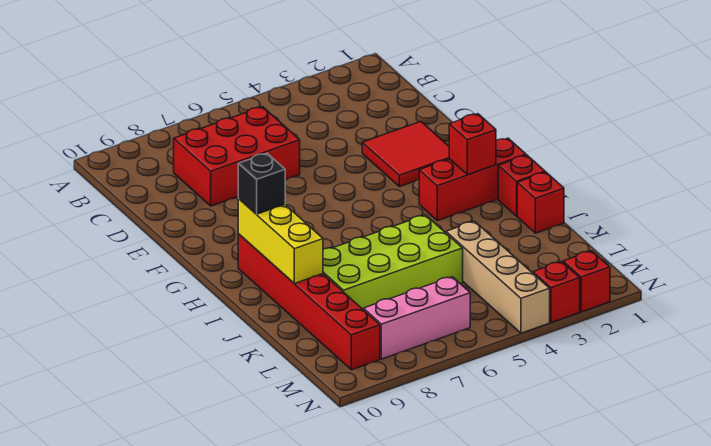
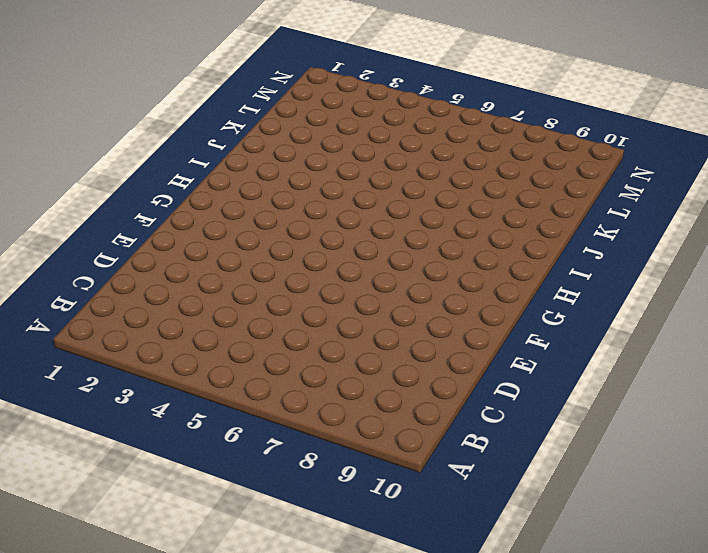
none -> red 2x3 brick [174,107,300,206]
none -> red 2x2 tile [362,122,449,187]
none -> red 1x3 brick [419,138,526,221]

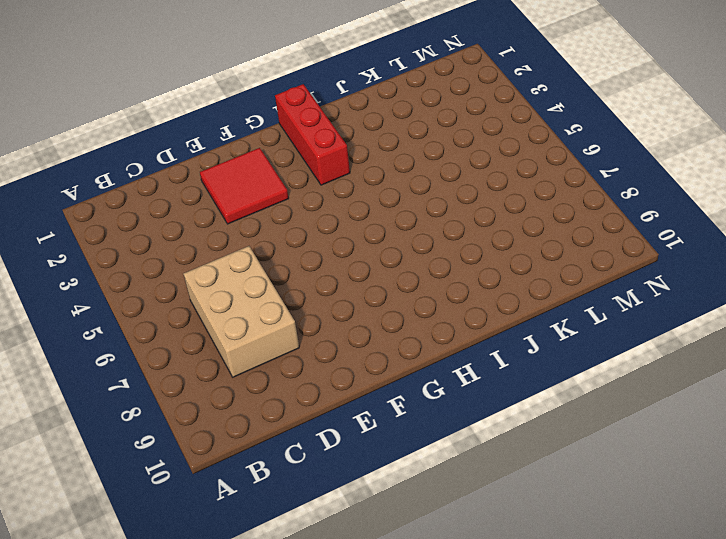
tan 2x3 brick [184,246,299,377] -> red 2x3 brick [174,107,300,206]
none -> red 1x6 brick [238,234,380,370]
none -> red 1x1 brick [498,155,545,216]
none -> red 1x1 brick [517,172,564,233]

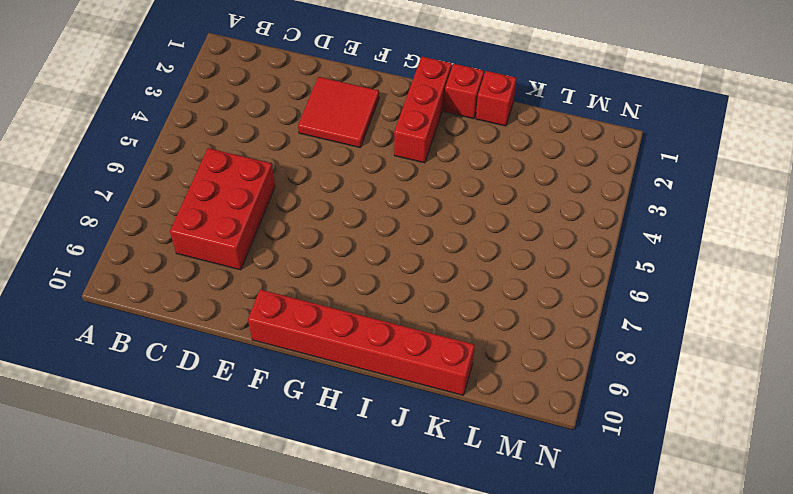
red 1x6 brick [248,290,475,395] -> red 1x6 brick moved to [238,234,380,370]
none -> lime 2x4 brick [323,215,463,309]
none -> tan 1x4 brick [446,221,550,333]
none -> pink 1x3 brick [363,277,470,359]

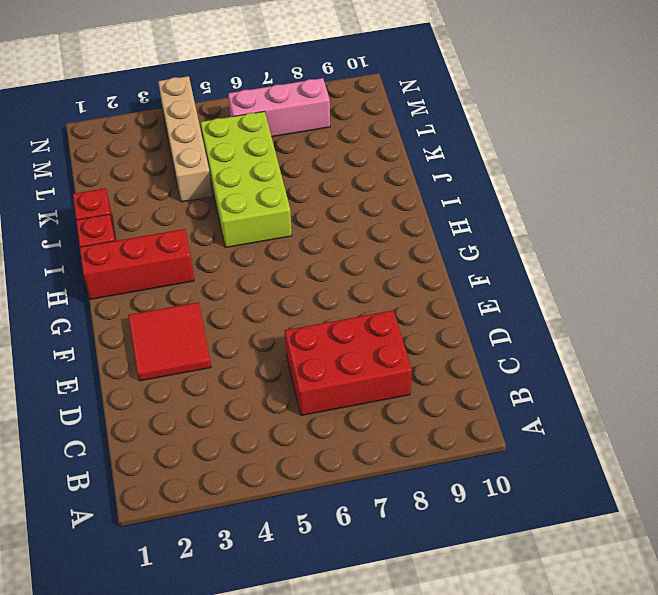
lime 2x4 brick [201,111,292,248] -> lime 2x4 brick turned to [323,215,463,309]
none -> red 1x6 brick [238,234,380,370]
none -> red 1x1 brick [563,251,610,312]
none -> red 1x1 brick [533,262,580,323]

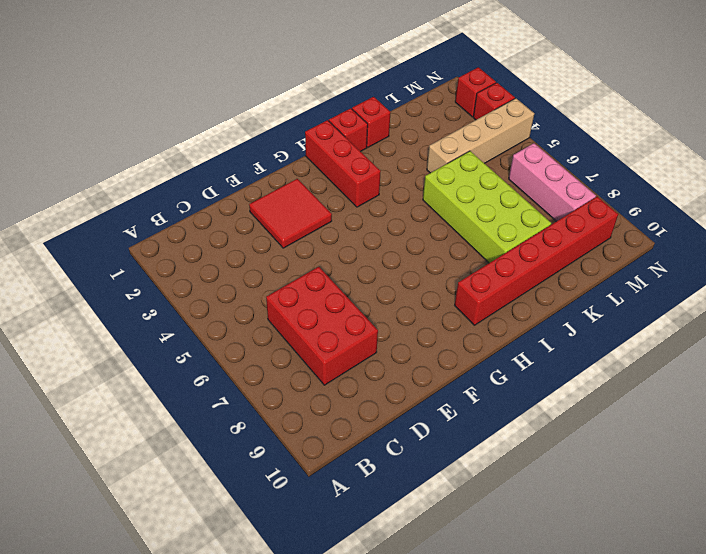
none -> red 1x1 brick [449,114,496,175]
none -> yellow 1x3 brick [238,199,323,284]
none -> black 1x1 brick [238,153,285,214]

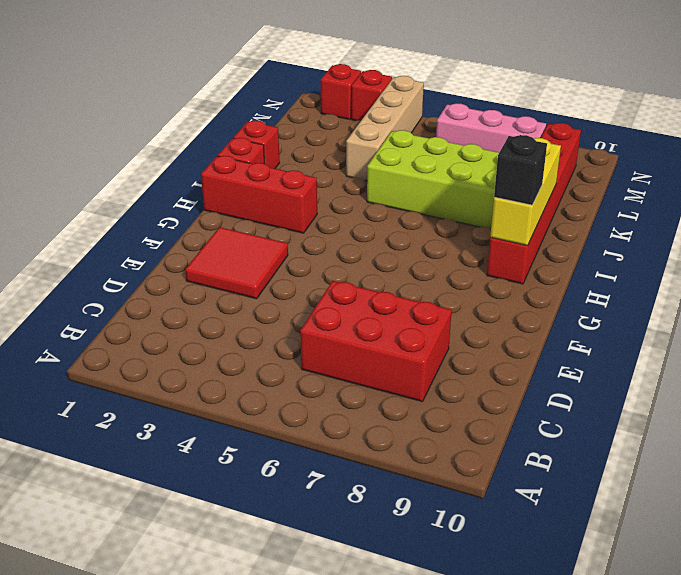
none -> red 1x1 brick [449,114,496,175]

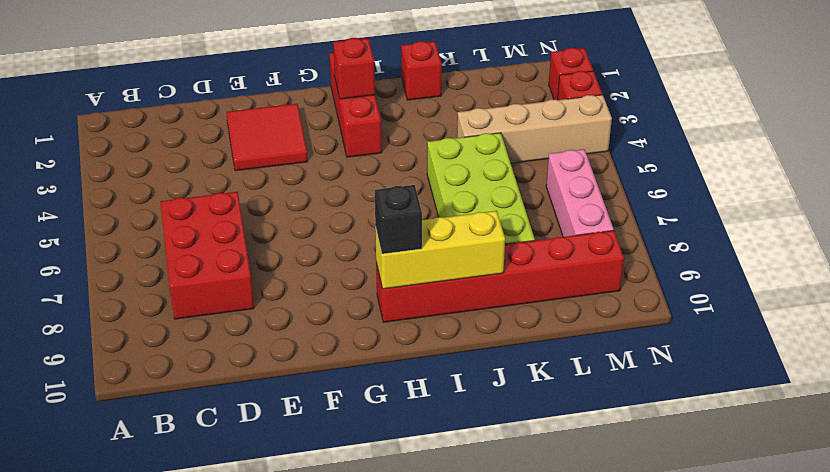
none -> red 1x1 brick [498,155,545,216]

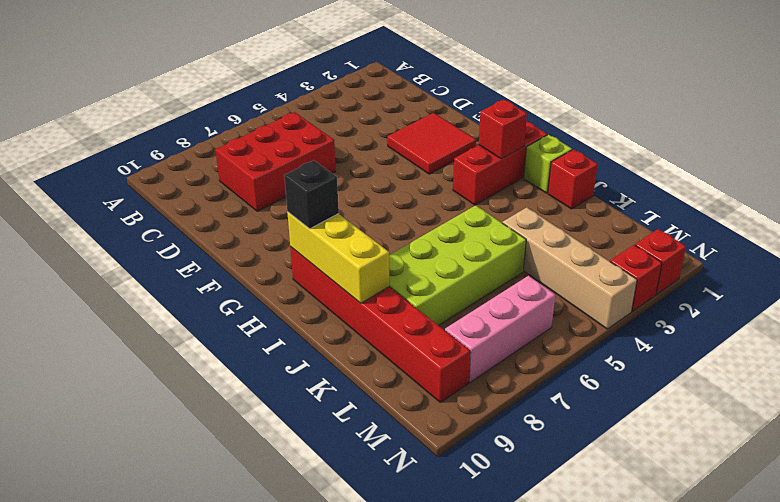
lime 1x1 brick [524,135,572,193] -> red 1x1 brick [498,155,545,216]

